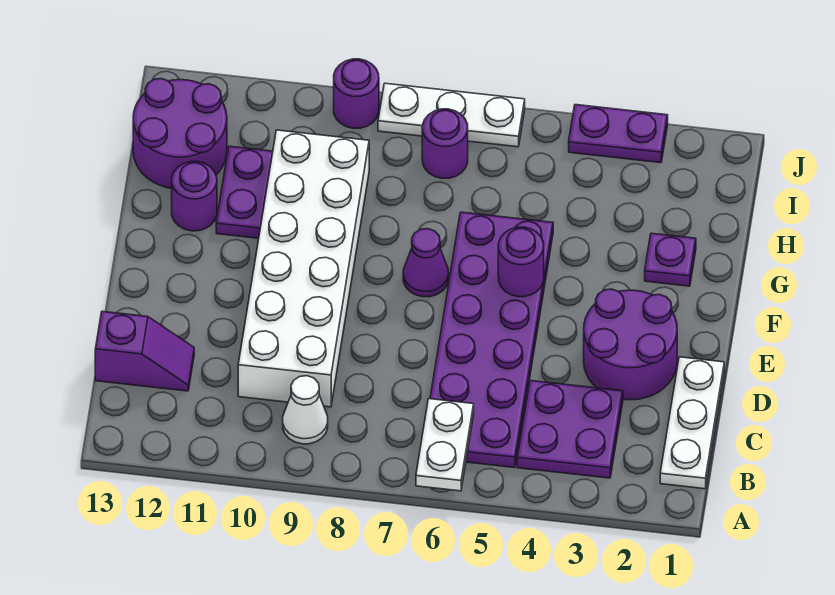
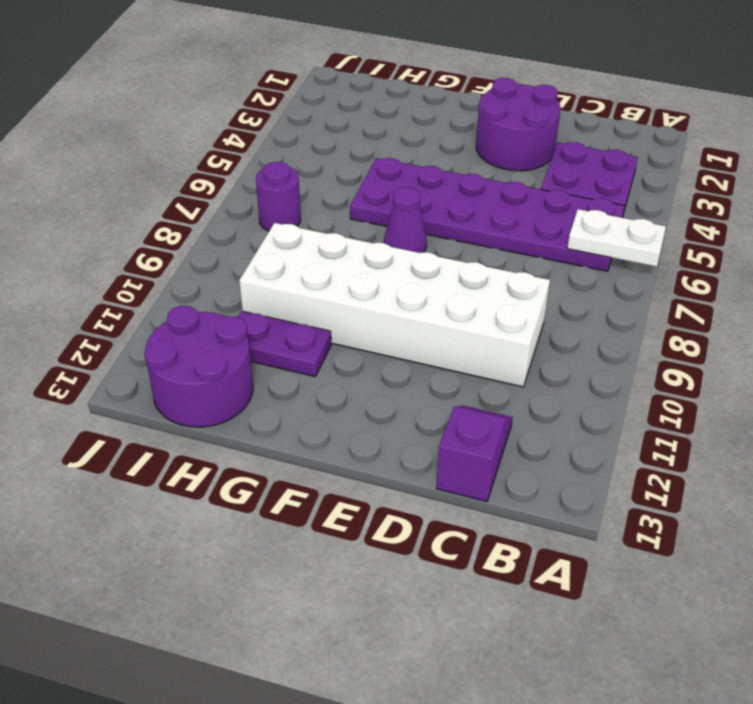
none -> white 1x3 plate [660,357,724,489]
none -> white 1x1 cone [283,376,328,444]
none -> purple 1x1 plate [645,233,696,286]

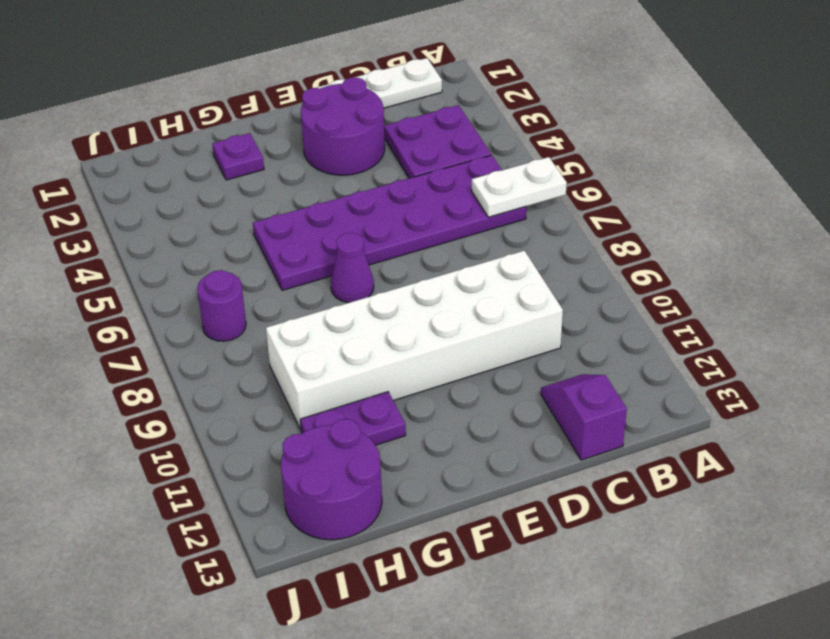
none -> white 1x1 cone [283,376,328,444]
none -> purple 1x1 round brick [172,161,217,231]
none -> purple 1x2 plate [569,105,668,163]

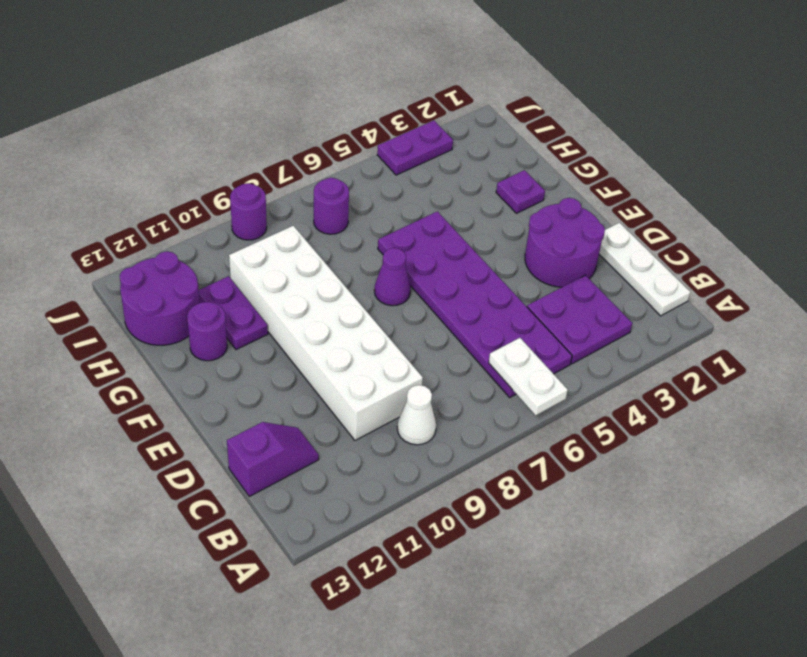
none -> white 1x3 plate [378,83,525,147]
none -> purple 1x1 round brick [498,227,544,297]

